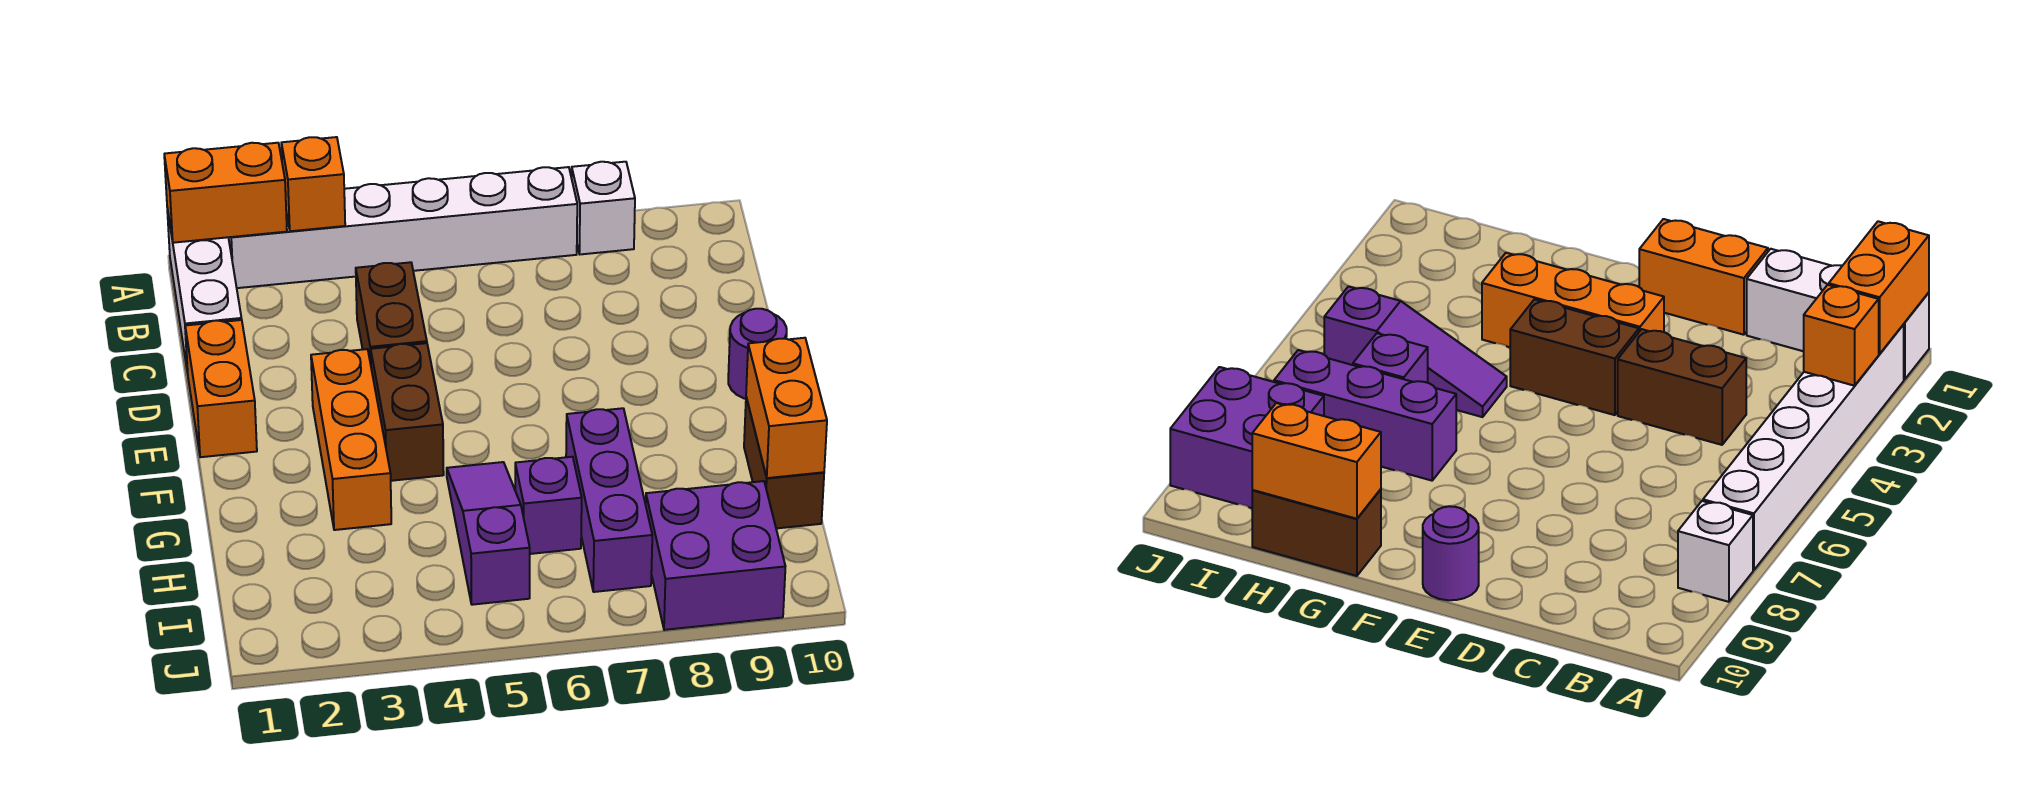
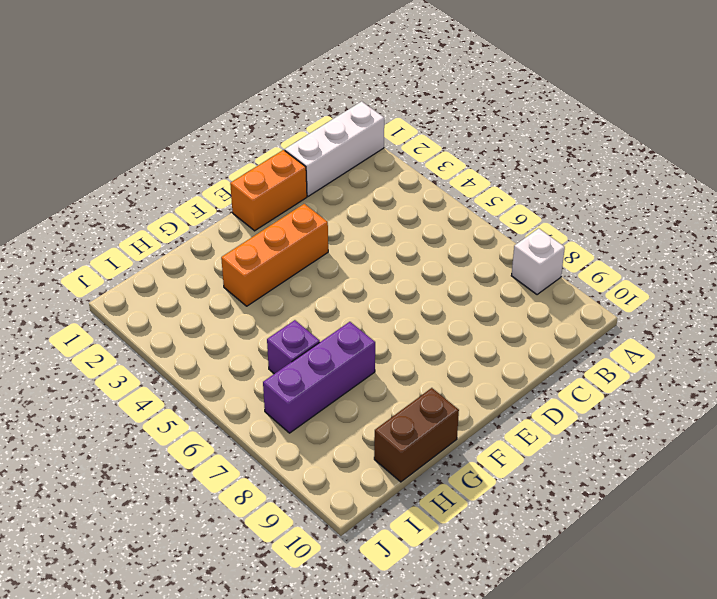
none -> white 1x6 brick [228,167,577,288]
none -> brown 1x2 brick [356,262,427,364]
none -> brown 1x2 brick [371,343,444,481]

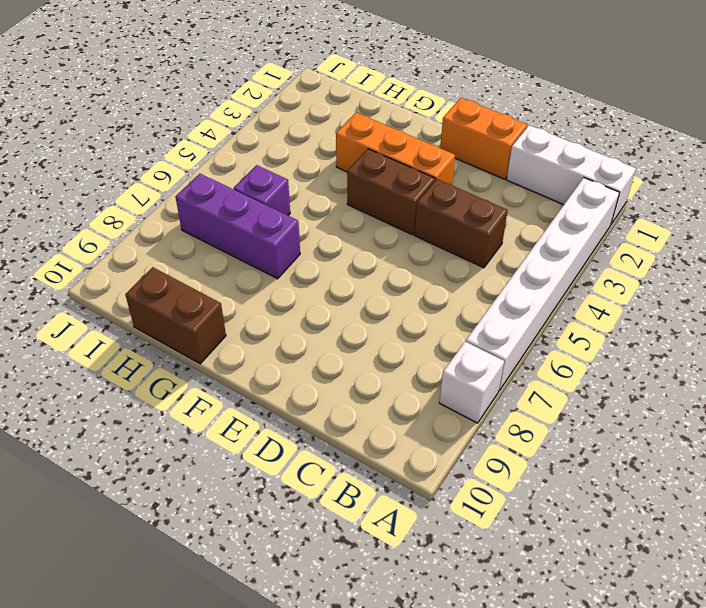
none -> purple 1x1 round brick [728,309,787,399]
none -> purple 1x3 slope [447,462,530,605]
none -> purple 2x2 brick [646,481,785,630]

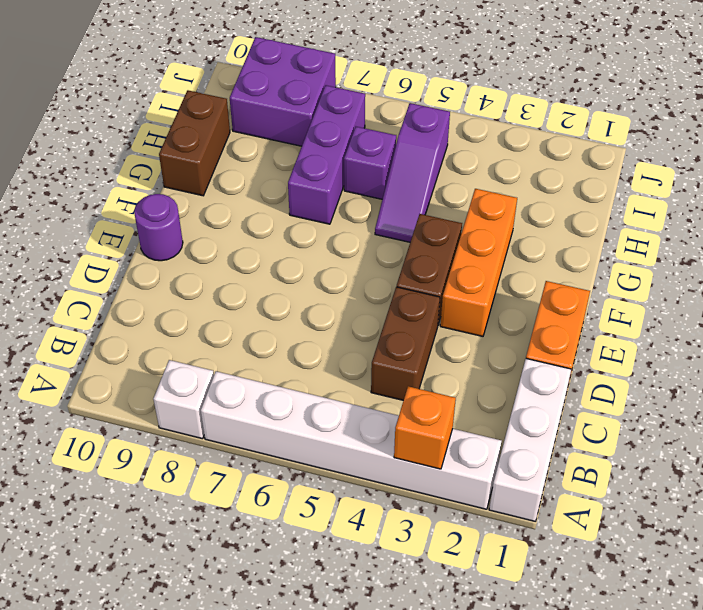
none -> orange 1x2 brick [164,143,287,243]
none -> orange 1x2 brick [746,338,827,478]

